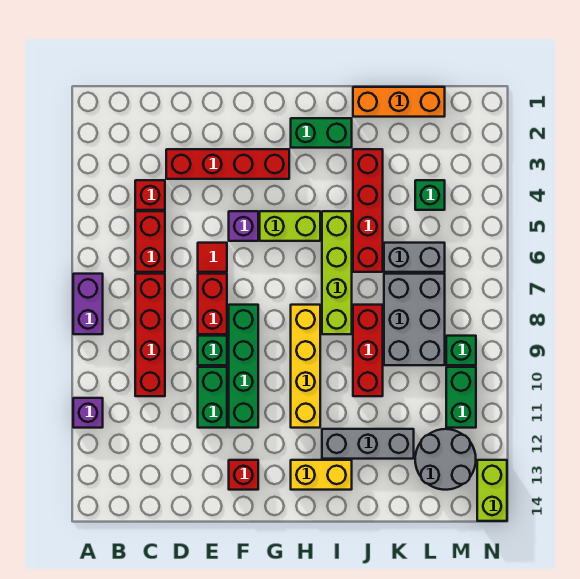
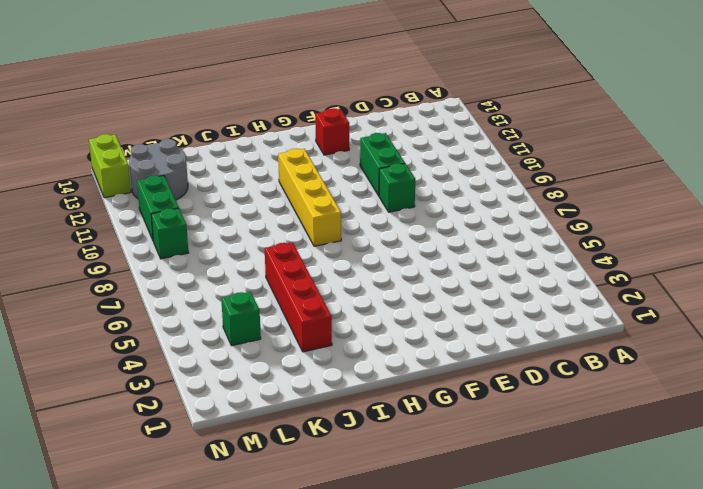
none -> purple 1x2 brick [73,274,103,334]
none -> purple 1x1 brick [73,398,103,428]
none -> red 1x1 brick [135,180,165,210]

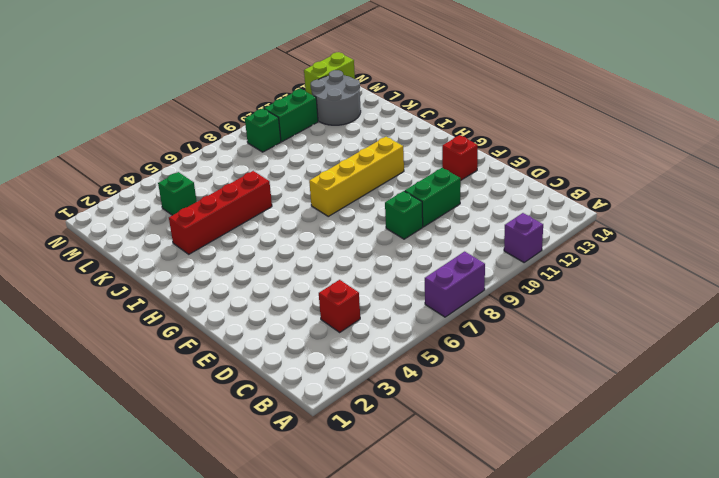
none -> red 1x2 brick [135,211,165,272]
none -> red 1x4 brick [135,274,165,396]
none -> red 1x4 brick [166,149,289,179]

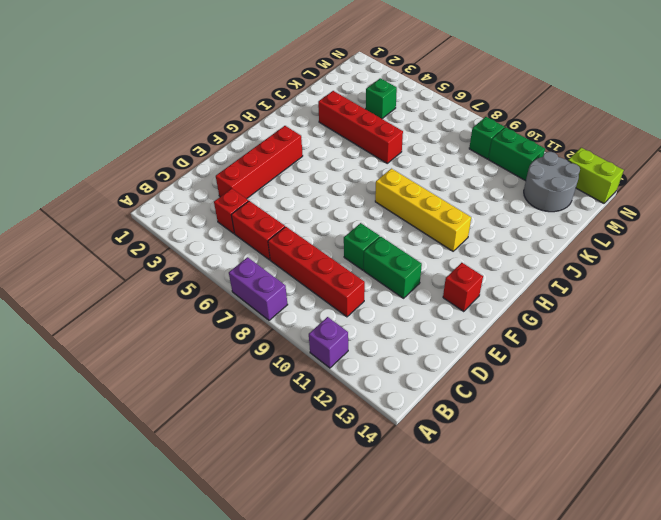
none -> red 1x1 tile [198,243,227,272]
none -> red 1x2 brick [198,274,227,334]
none -> purple 1x1 brick [229,211,258,241]

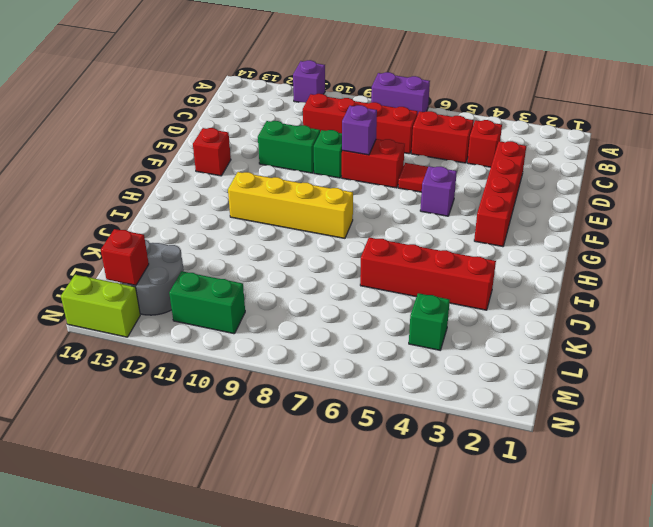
purple 1x1 brick [342,105,377,155] -> none
red 1x1 brick [101,229,149,285] -> none
none -> green 1x4 brick [229,305,258,428]
none -> lime 1x2 brick [260,211,320,241]
none -> green 1x2 brick [291,118,352,148]

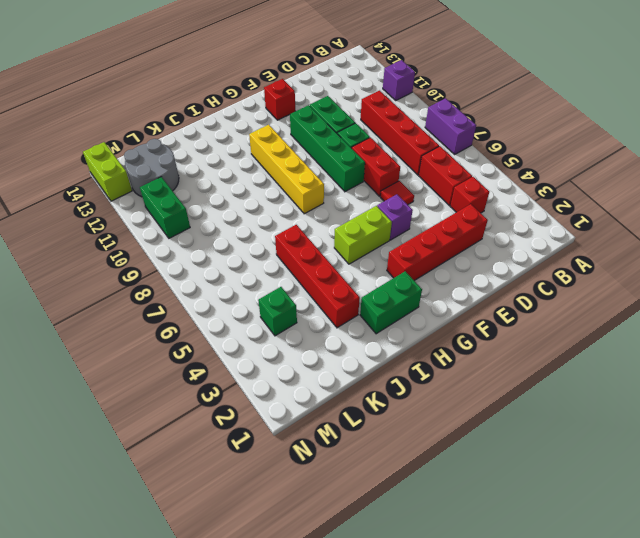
none -> yellow 1x2 brick [291,460,352,490]
none -> lime 1x4 brick [322,211,352,334]
none -> grey 1x3 brick [322,429,414,459]

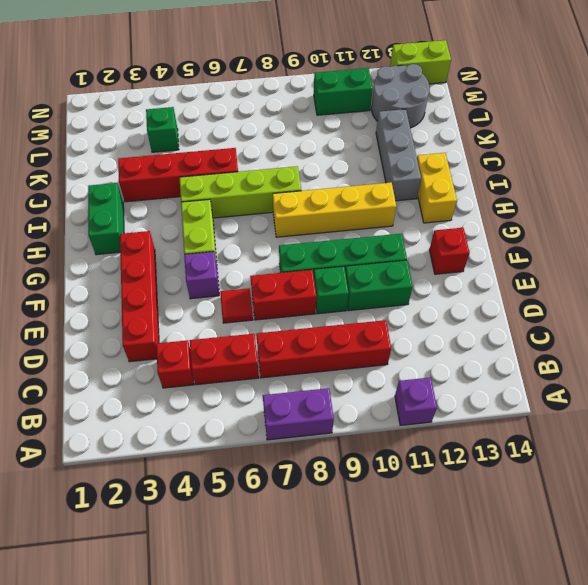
none -> orange 1x3 brick [353,87,445,117]
none -> red 1x3 brick [353,305,383,396]
none -> grey 1x2 brick [384,243,445,272]

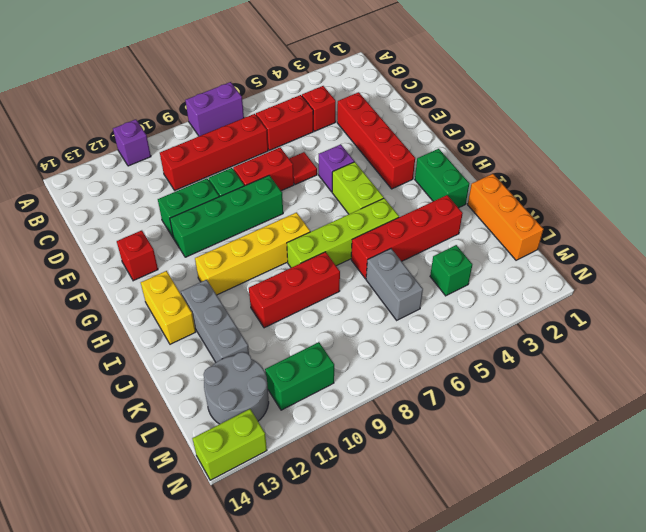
none -> grey 2x3 brick [384,274,445,365]
none -> green 1x1 brick [446,336,476,365]

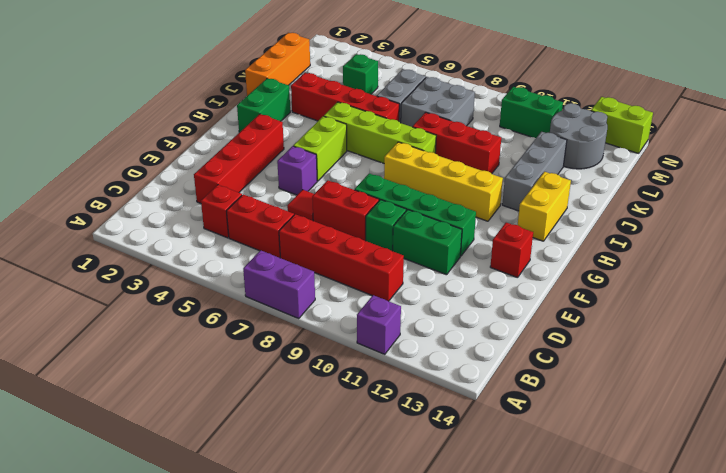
grey 2x2 brick [401,77,475,127] -> grey 2x3 brick [384,274,445,365]
none -> green 1x1 brick [446,336,476,365]

